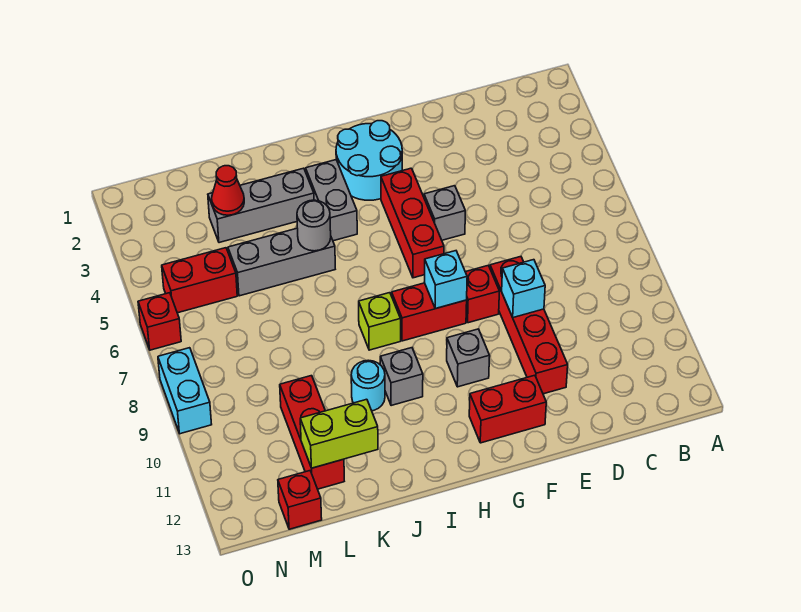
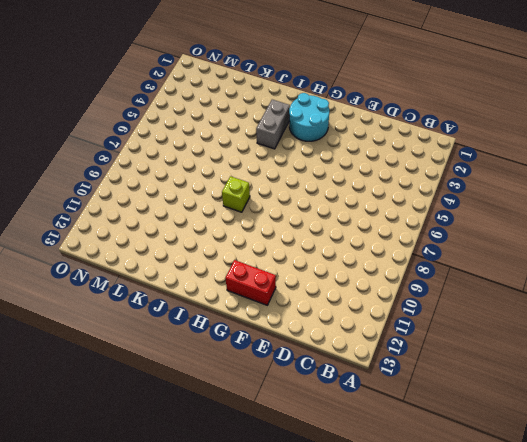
none -> red 1x4 brick [490,257,568,394]
none -> grey 1x1 brick [424,186,465,240]
none -> red 1x1 brick [466,266,499,323]

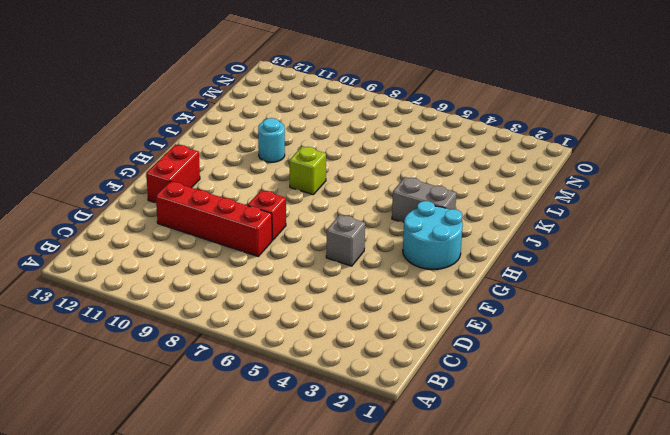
none -> red 1x3 brick [381,168,444,278]
none -> red 1x2 brick [392,283,467,341]
none -> grey 1x1 brick [447,329,490,387]

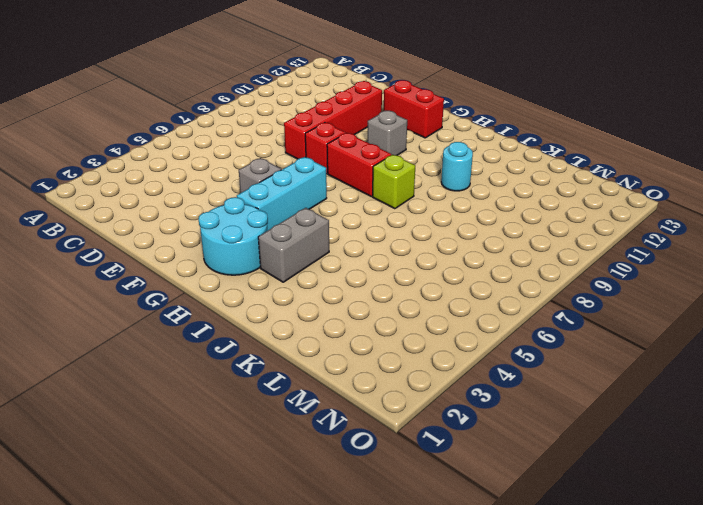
cyan 1x3 brick [237,157,327,231] -> red 1x3 brick [381,168,444,278]
none -> grey 1x1 brick [380,348,423,406]
none -> grey 1x3 brick [208,168,314,243]
none -> grey 1x3 brick [228,228,335,296]

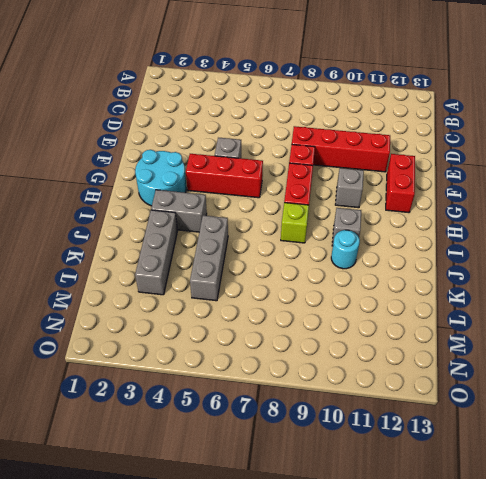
none -> red 1x3 brick [280,376,344,489]
none -> red 1x2 brick [162,248,237,313]
none -> red 1x1 brick [278,471,322,529]

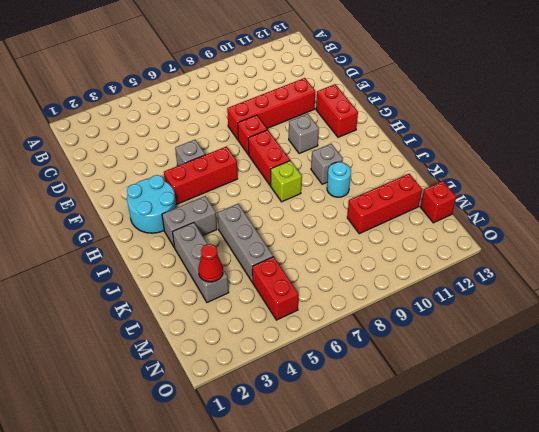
none -> red 1x1 brick [138,293,181,350]
none -> cyan 1x2 brick [158,348,212,434]
none -> cyan 1x1 brick [502,260,545,318]

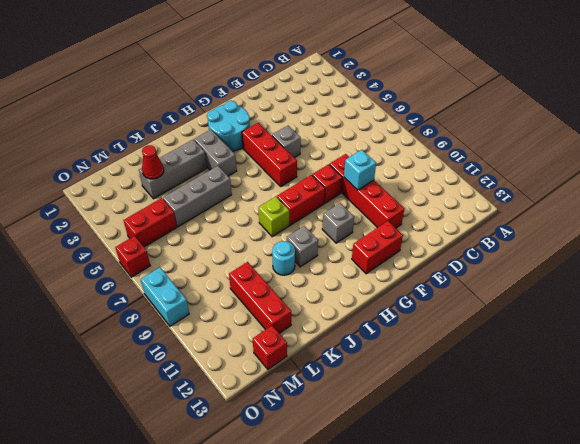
none -> cyan 1x1 brick [425,251,467,309]
none -> grey 1x1 round brick [297,200,331,251]
none -> lime 1x2 brick [300,399,378,468]

